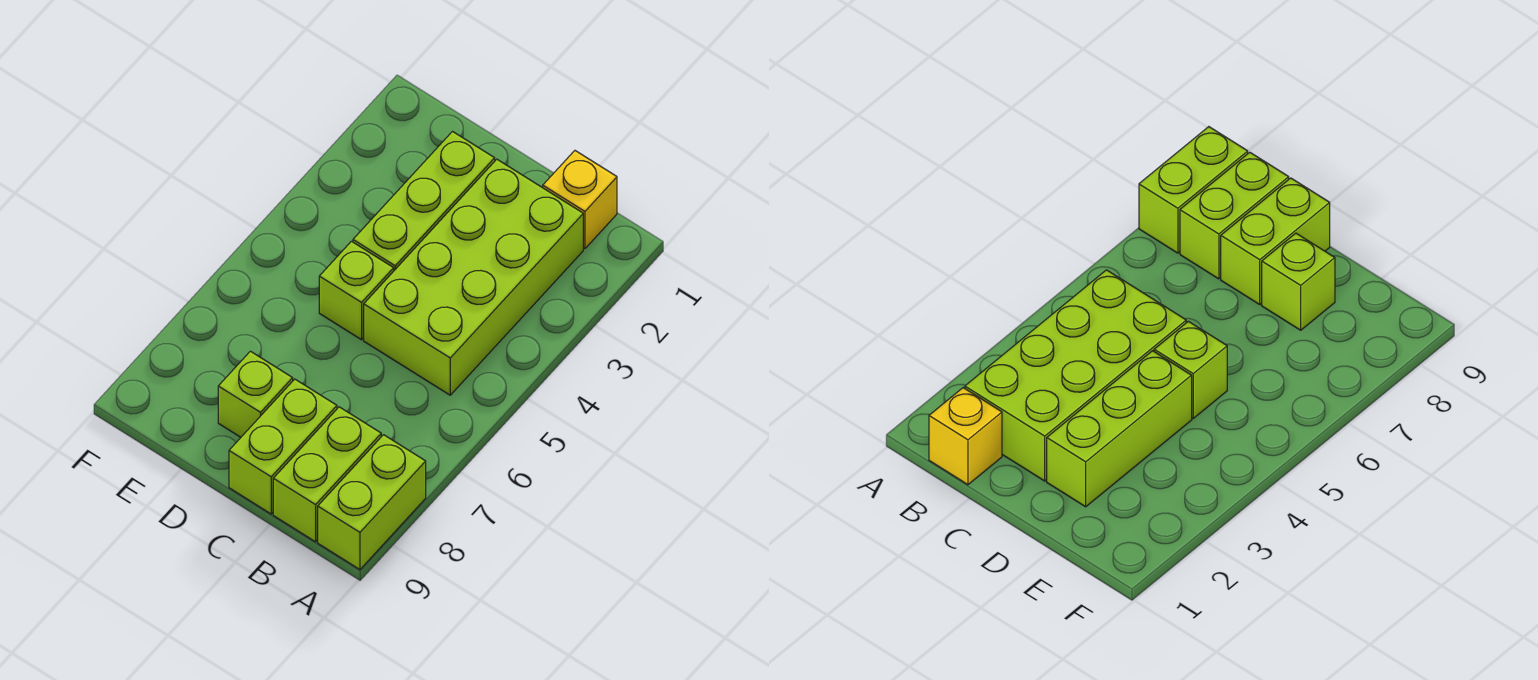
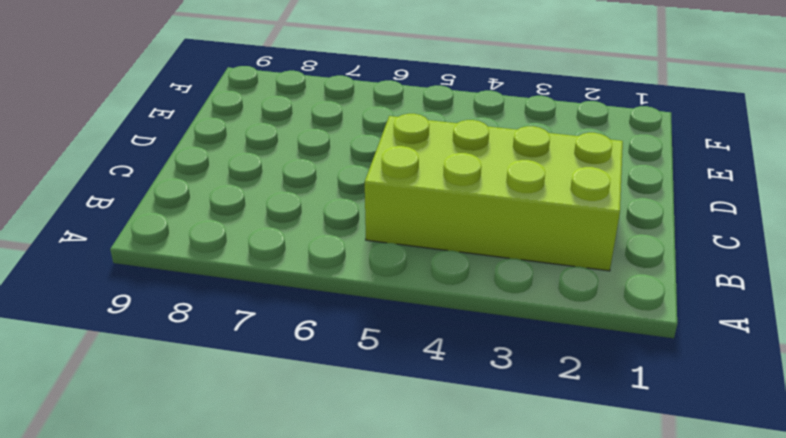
none -> lime 1x2 brick [318,435,426,570]
none -> yellow 1x1 brick [543,151,617,249]

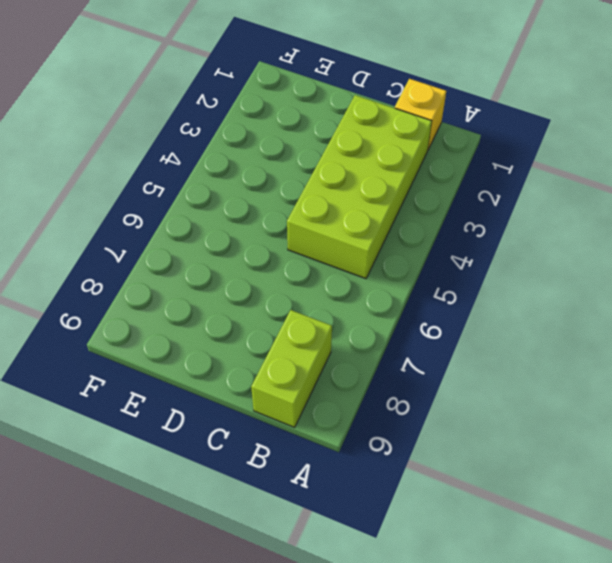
none -> lime 1x2 brick [318,435,426,570]
none -> lime 1x2 brick [229,379,337,514]

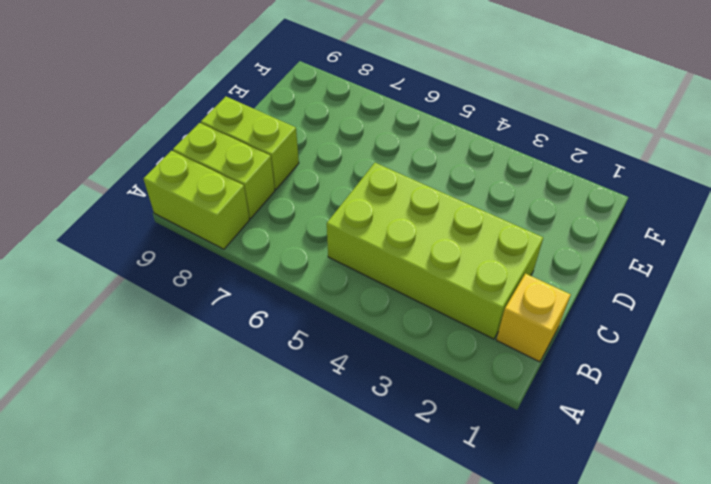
none -> lime 1x3 brick [353,132,495,270]
none -> lime 1x1 brick [319,241,394,340]

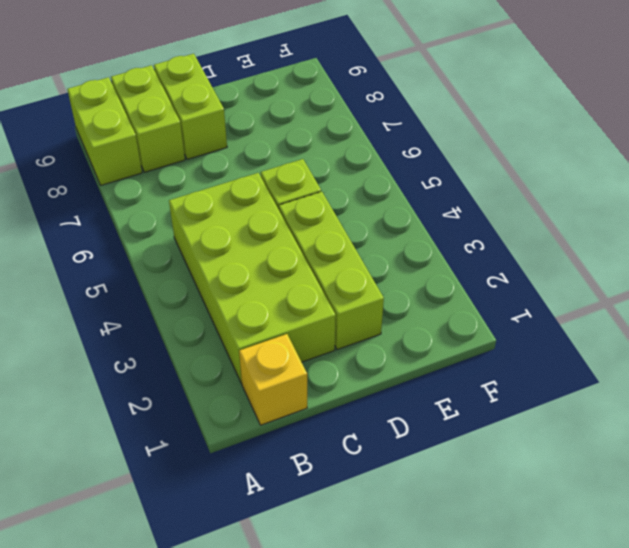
none -> lime 1x1 brick [218,351,293,437]

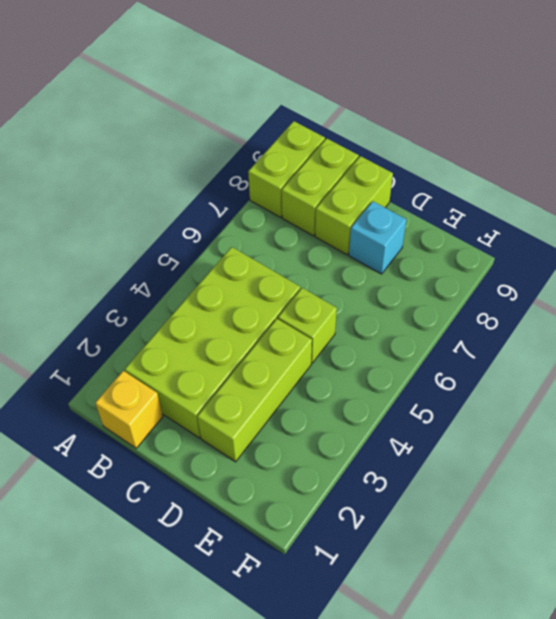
cyan 1x1 brick [349,201,406,274] -> lime 1x1 brick [218,351,293,437]

